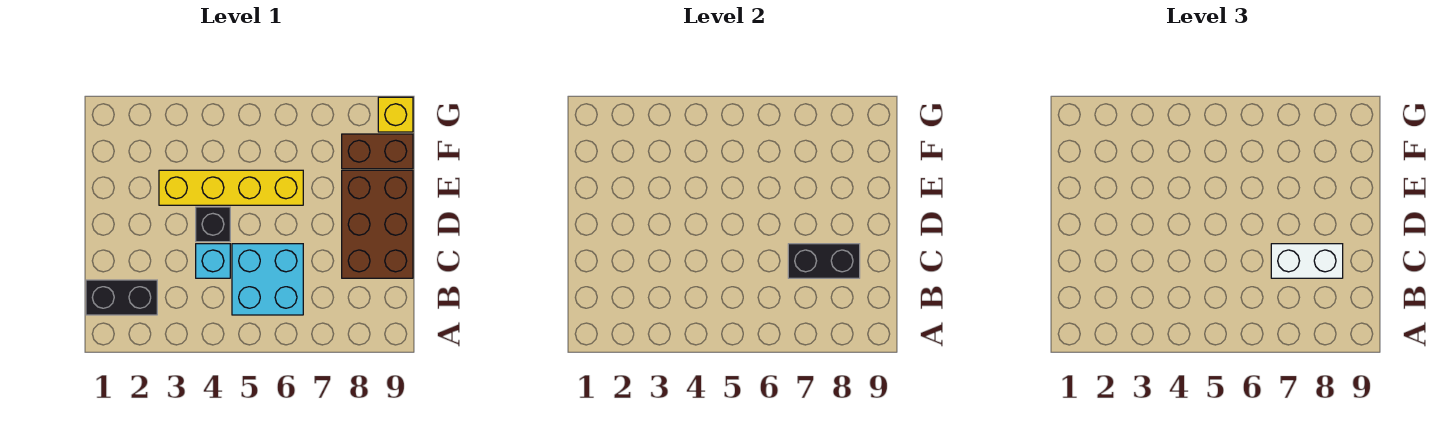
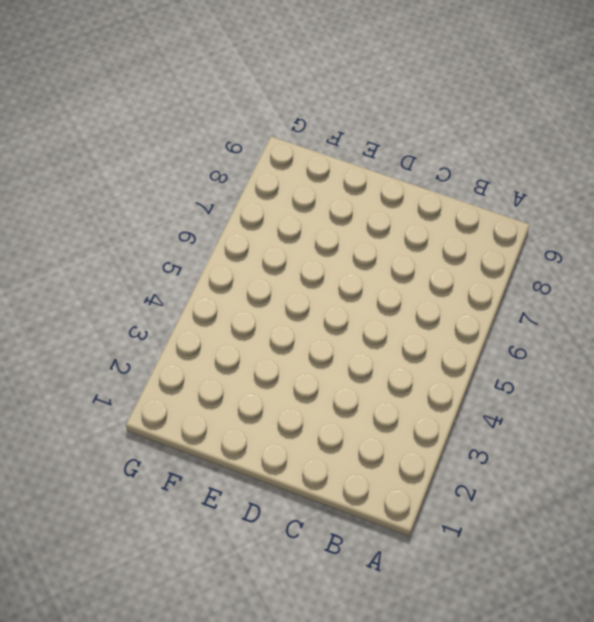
none -> black 1x2 brick [86,280,157,315]
none -> cyan 2x2 brick [232,244,303,315]

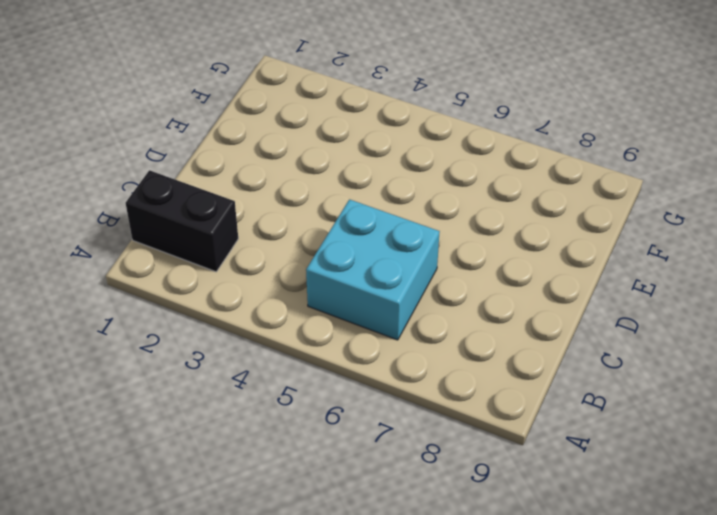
none -> cyan 1x1 brick [196,244,230,278]
none -> brown 2x3 brick [342,170,413,278]

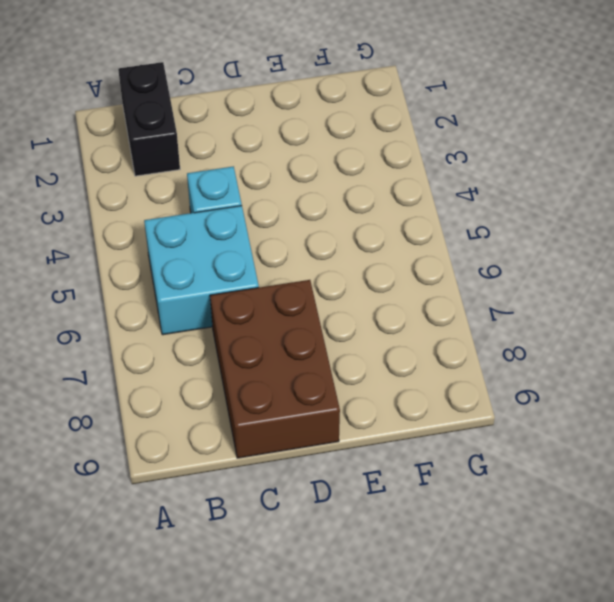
brown 2x3 brick [210,280,340,458] -> brown 2x3 brick turned to [342,170,413,278]
none -> black 1x1 brick [196,207,230,242]
none -> yellow 1x4 brick [159,170,303,205]

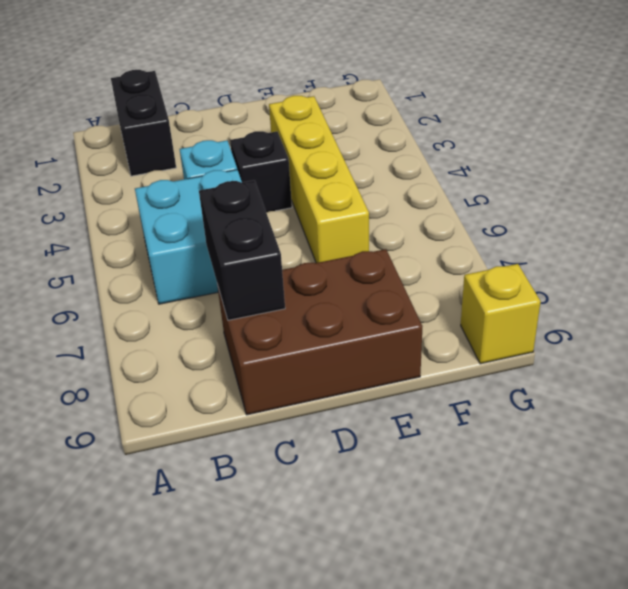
none -> brown 1x2 brick [342,134,413,169]
none -> white 1x2 brick [1271,244,1343,278]

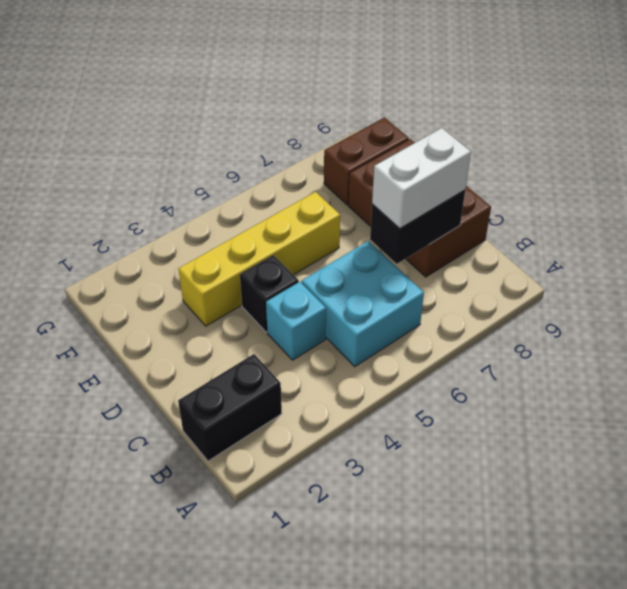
none -> yellow 1x1 brick [378,97,413,132]

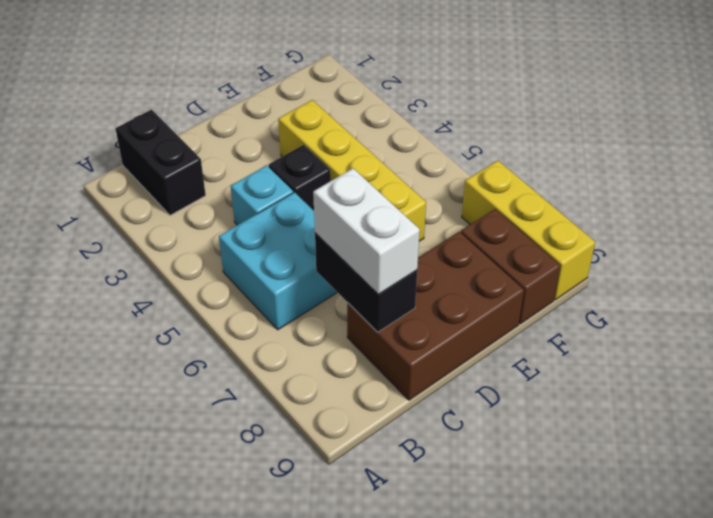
yellow 1x3 brick [462,161,595,300] -> yellow 1x1 brick [378,97,413,132]

